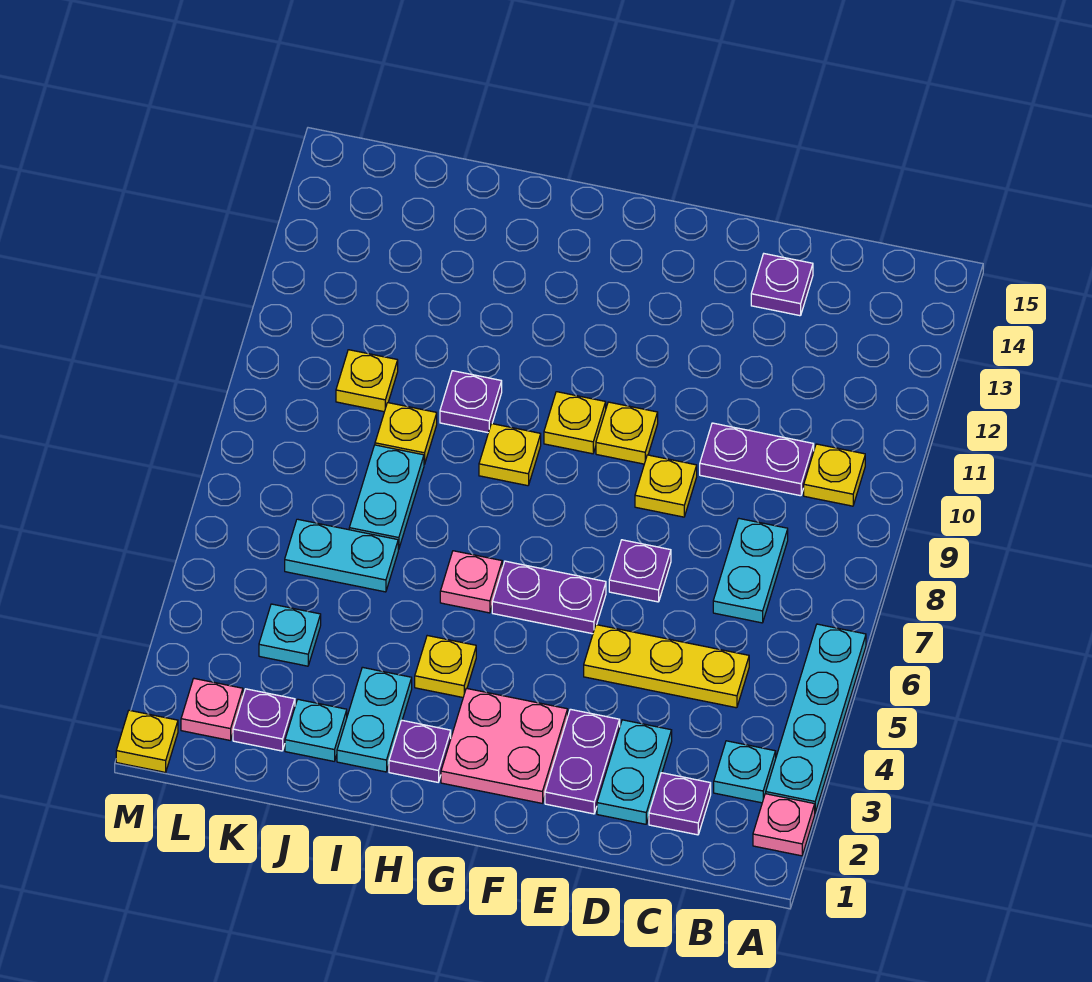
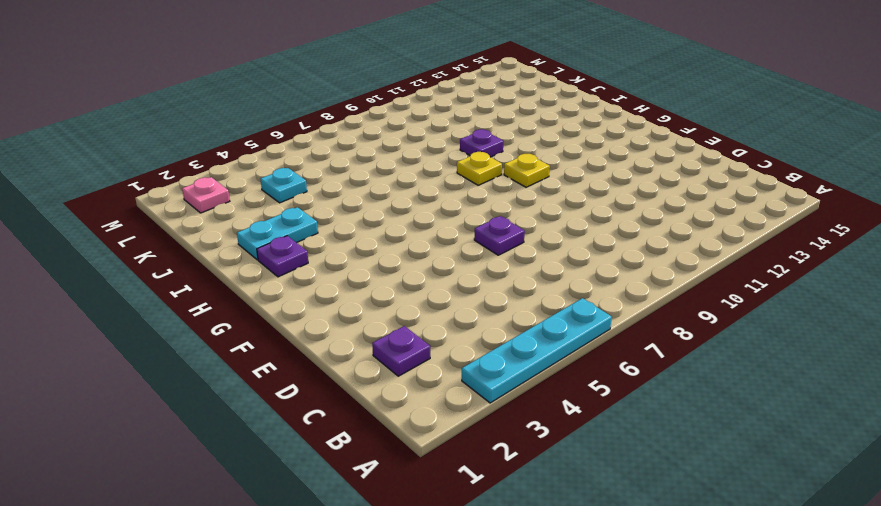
none -> pink 1x1 plate [753,794,815,856]
none -> cyan 1x1 plate [714,741,776,803]
none -> yellow 1x1 plate [804,444,865,506]
none -> yellow 1x3 plate [584,625,749,708]

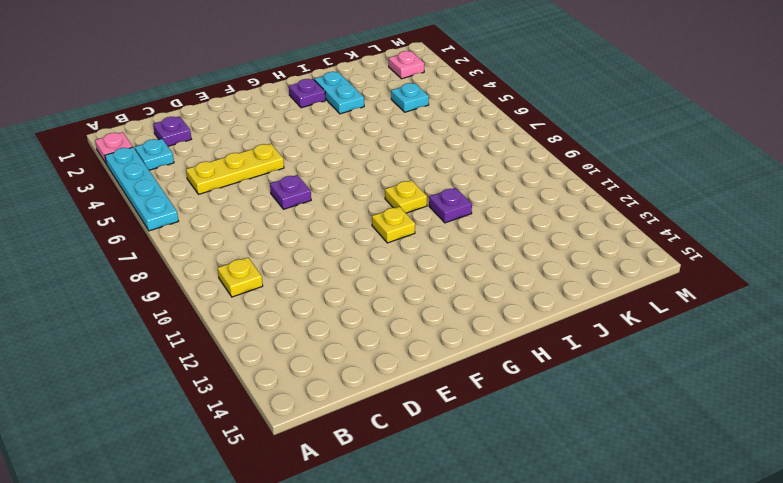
none -> cyan 1x2 plate [713,518,788,623]
none -> purple 1x2 plate [700,423,814,496]
none -> cyan 1x2 plate [597,720,672,824]
none -> purple 1x1 plate [751,254,813,316]

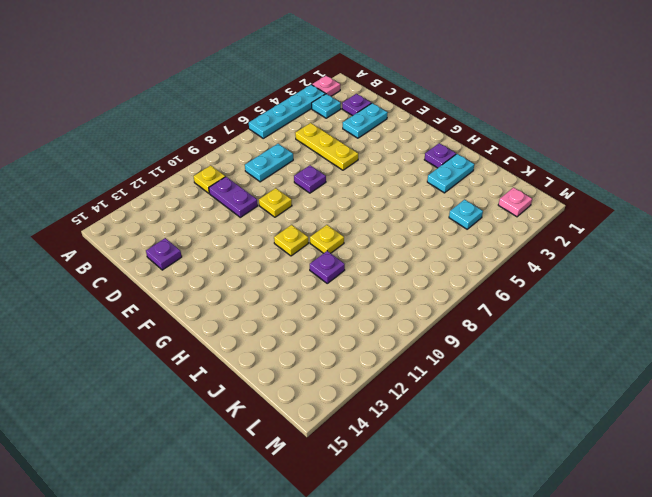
none -> purple 1x2 plate [545,709,620,814]
none -> pink 2x2 plate [441,688,568,803]
none -> purple 1x2 plate [492,561,606,634]
none -> yellow 1x1 plate [596,402,658,464]

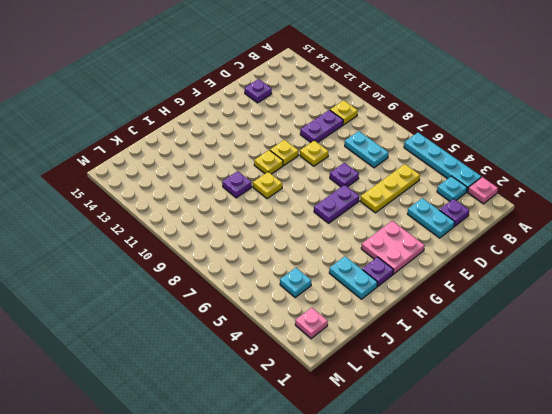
none -> purple 1x2 plate [545,709,620,814]
none -> yellow 1x1 plate [415,636,476,697]
none -> pink 1x1 plate [440,551,502,613]
none -> cyan 1x1 plate [285,699,347,761]

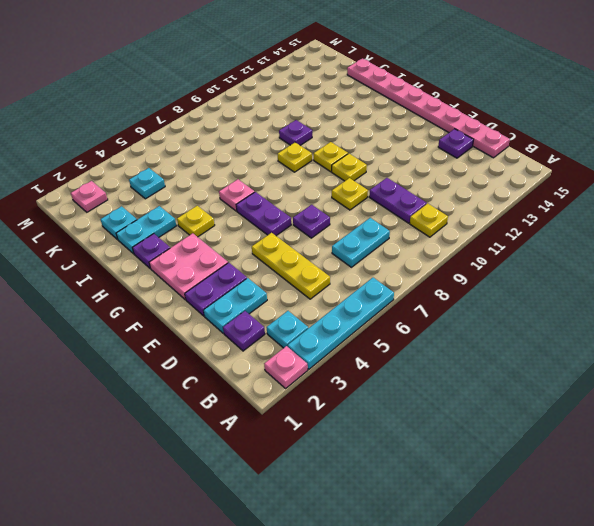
pink 1x8 plate [347,59,510,158] -> none
none -> cyan 1x2 plate [285,519,398,592]
none -> cyan 1x2 plate [349,445,424,550]
none -> yellow 1x1 plate [375,403,437,464]
none -> purple 1x1 plate [233,689,295,751]

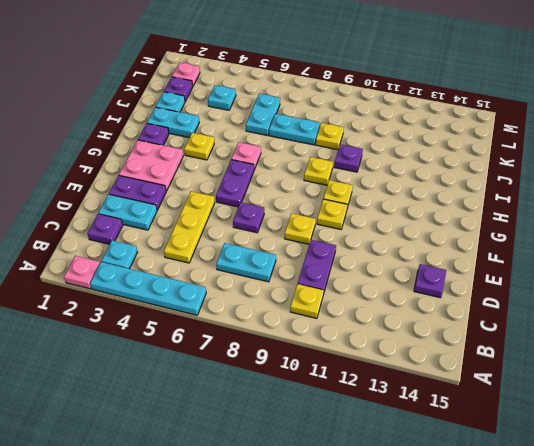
none -> yellow 1x1 plate [336,350,398,412]
none -> yellow 1x1 plate [116,710,178,772]

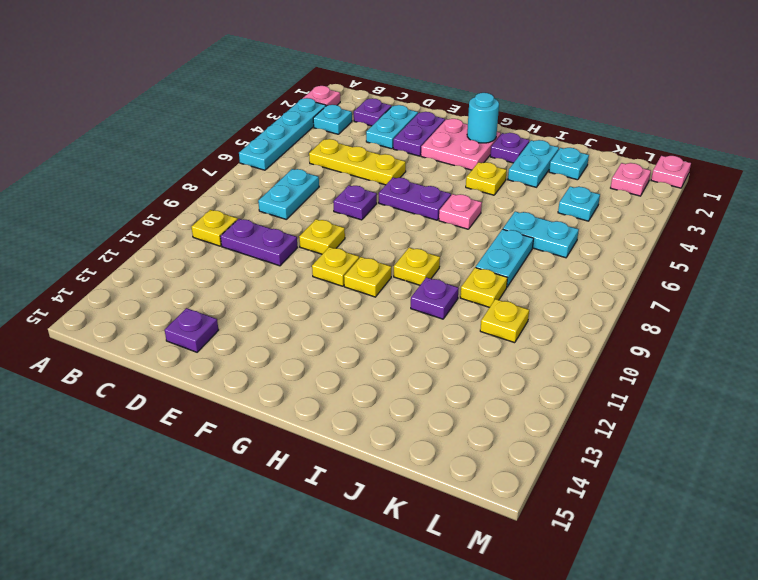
cyan 1x1 round brick [467,93,499,143] -> none
pink 1x1 plate [651,156,691,188] -> yellow 1x1 plate [116,710,178,772]
none -> purple 1x1 plate [233,689,295,751]

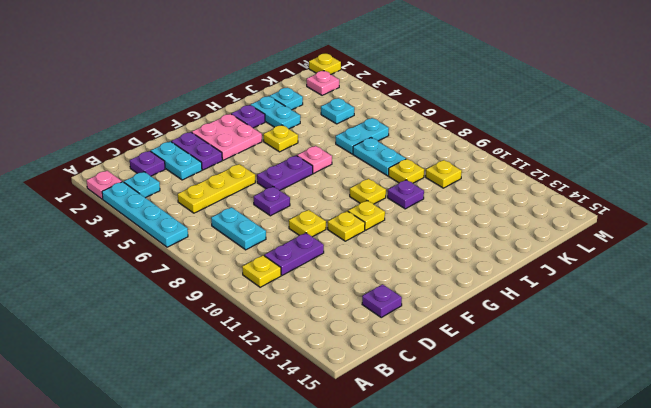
none -> purple 1x1 plate [233,689,295,751]

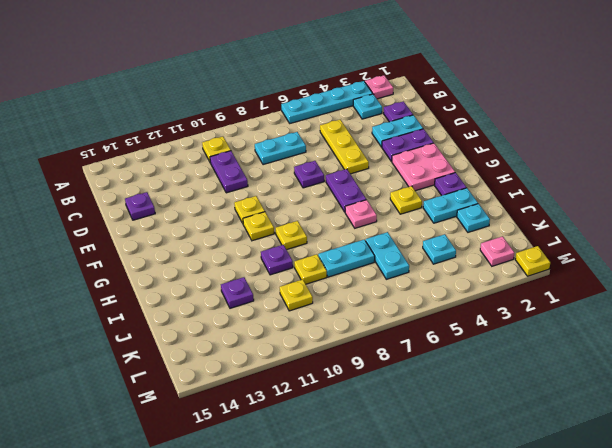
purple 1x1 plate [221,277,254,308] -> purple 1x1 plate moved to [233,689,295,751]
none -> yellow 1x1 plate [635,455,697,517]

